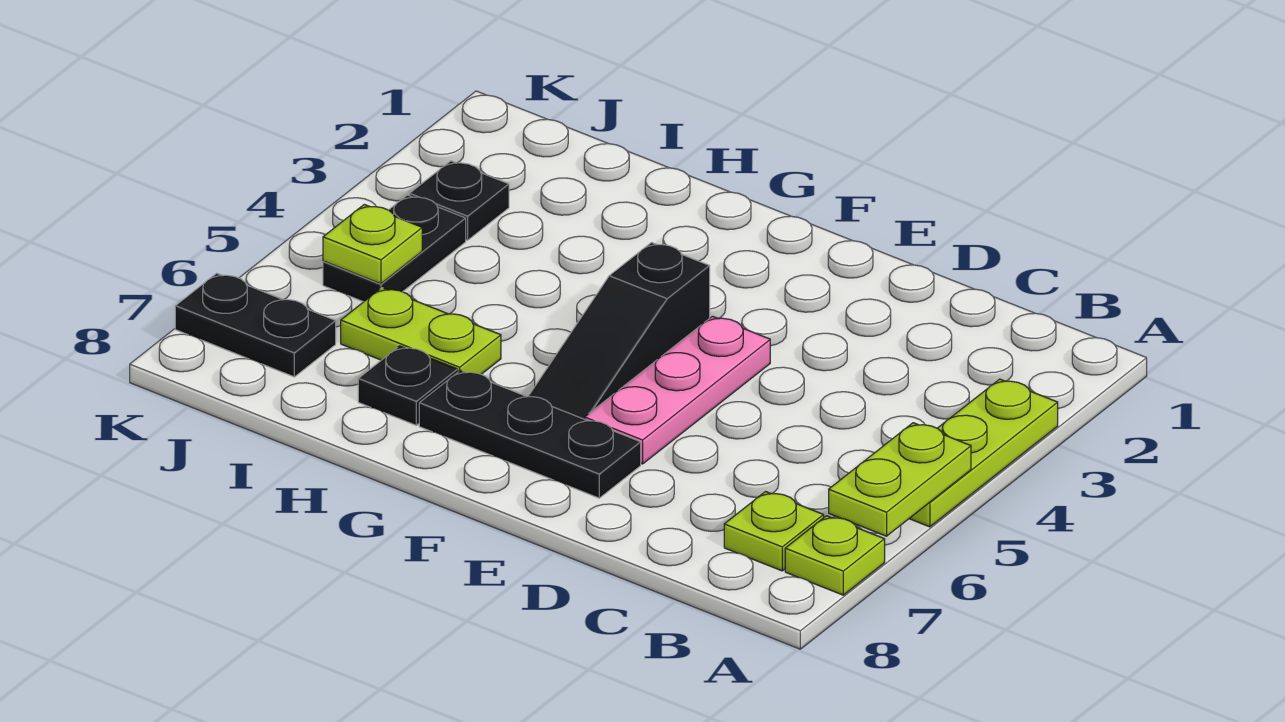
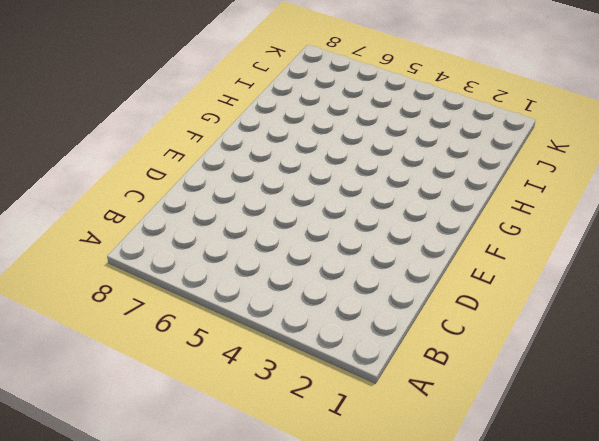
none -> lime 1x3 plate [909,379,1058,527]
none -> lime 1x1 plate [785,516,885,595]
none -> lime 1x1 plate [724,492,824,571]

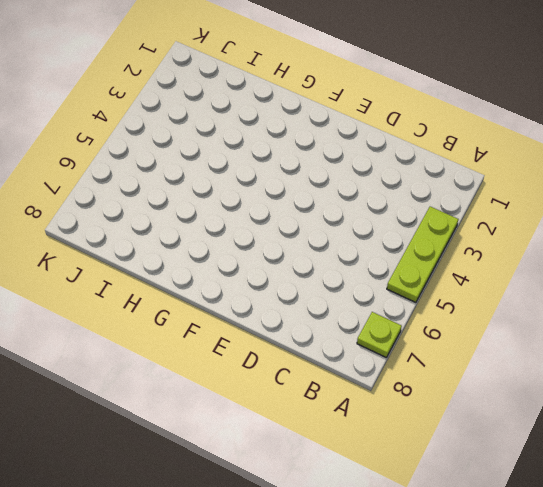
none -> lime 1x1 plate [724,492,824,571]
none -> pink 1x3 plate [585,316,770,464]
none -> black 1x3 plate [419,370,641,498]

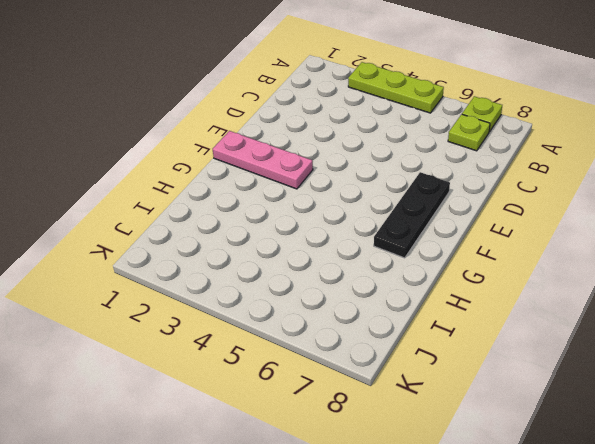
pink 1x3 plate [213,131,313,189] -> pink 1x3 plate moved to [585,316,770,464]
none -> black 1x3 slope [528,243,710,419]
none -> lime 1x2 plate [341,288,501,374]
none -> black 1x1 plate [358,346,458,425]

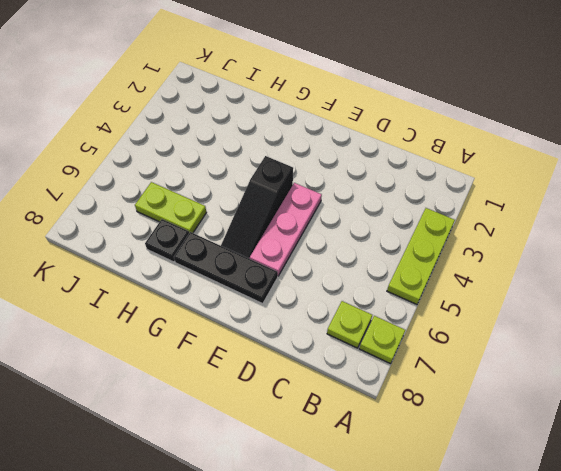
none -> black 1x1 plate [410,161,509,240]
none -> black 1x2 plate [323,195,466,302]
none -> black 1x2 plate [175,273,336,377]

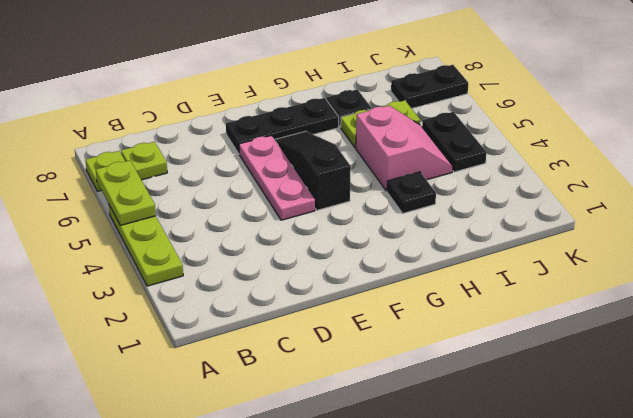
black 1x1 plate [387,172,436,213] -> black 1x1 plate moved to [410,161,509,240]
pink 2x2 slope [356,106,453,191] -> none
none -> lime 1x1 plate [323,204,422,284]

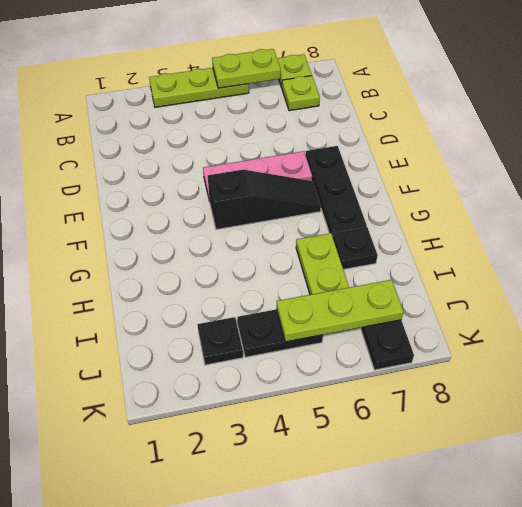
lime 1x3 plate [276,280,404,342] -> lime 1x1 plate [323,204,422,284]

